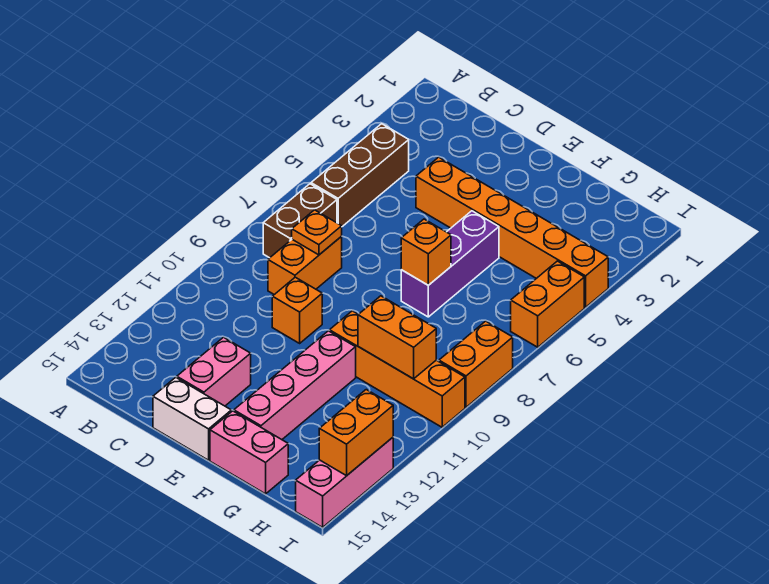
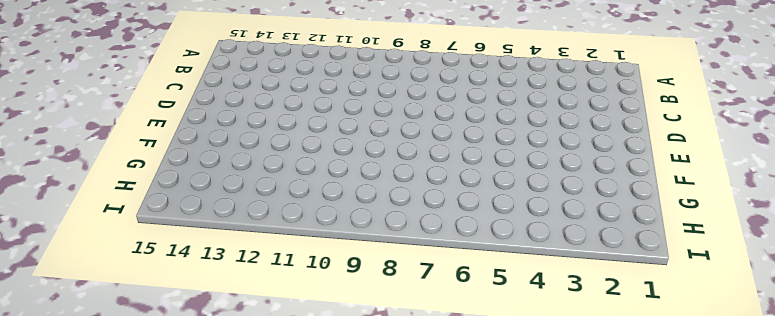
none -> brown 1x3 brick [311,124,409,227]
none -> brown 1x2 brick [263,184,337,258]
none -> orange 1x2 brick [268,236,342,295]

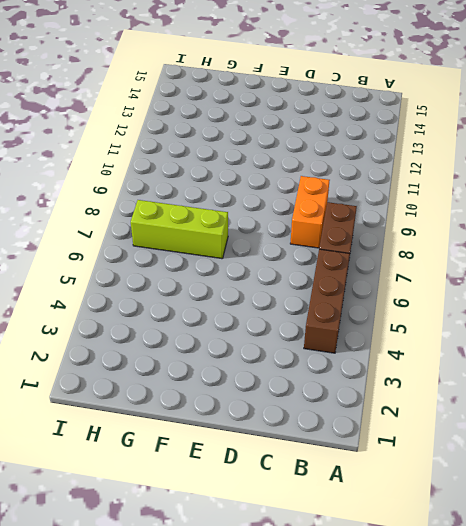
lime 1x3 brick [131,200,228,259] -> purple 1x3 brick [401,211,499,317]
none -> orange 1x6 brick [416,157,608,307]
none -> orange 1x1 brick [272,277,322,343]
none -> pink 1x2 brick [177,337,251,406]

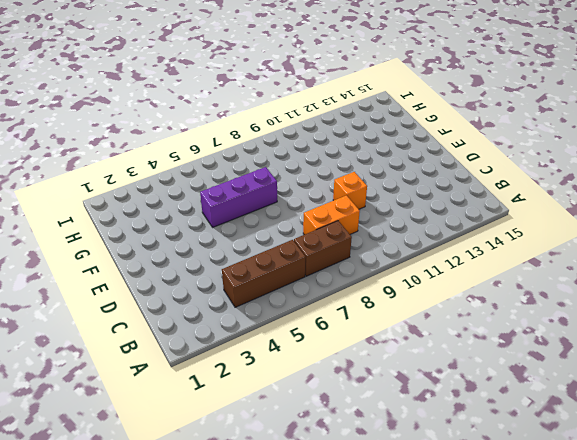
none -> orange 1x6 brick [416,157,608,307]
none -> pink 1x2 brick [177,337,251,406]
none -> white 1x2 brick [153,377,231,460]

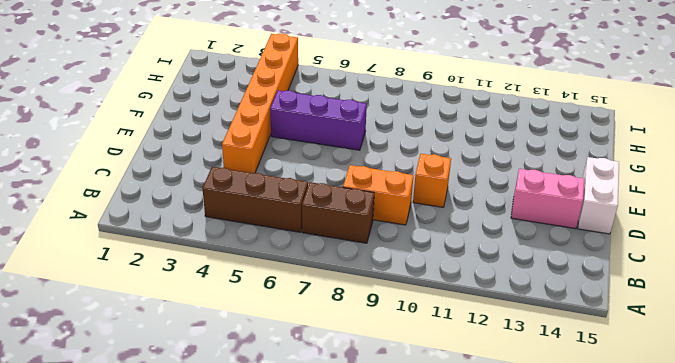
none -> orange 1x4 brick [330,311,465,427]
none -> pink 1x4 brick [234,331,356,439]
none -> pink 1x2 brick [210,411,288,494]

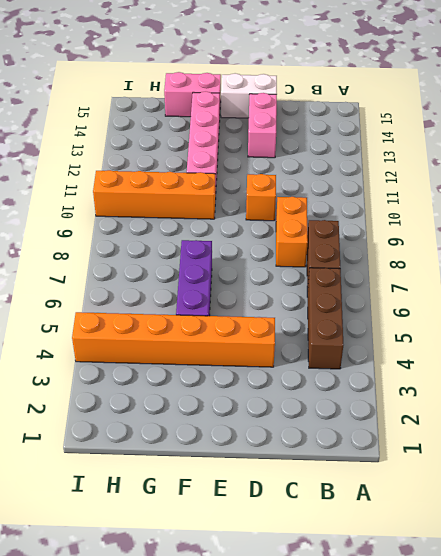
none -> orange 1x2 brick [511,261,584,347]
none -> orange 1x2 brick [439,321,513,407]
none -> pink 1x3 brick [296,437,393,527]

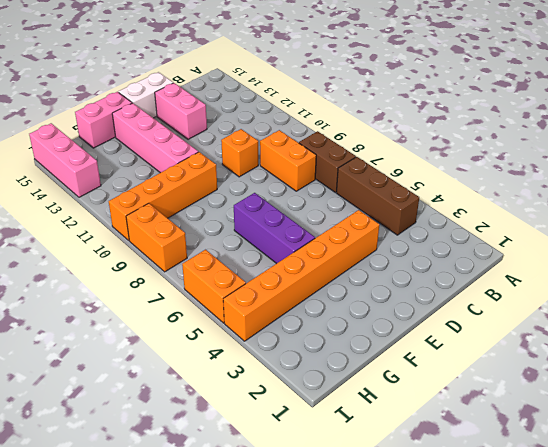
none -> orange 1x1 plate [292,210,342,255]
none -> orange 1x1 brick [401,219,451,285]
none -> orange 1x2 brick [358,296,436,379]

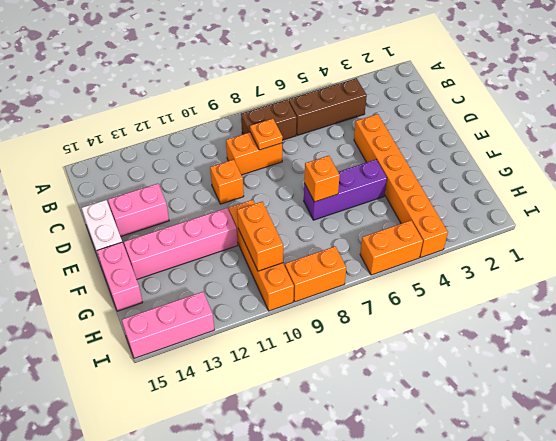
none -> orange 1x2 brick [319,390,393,476]

